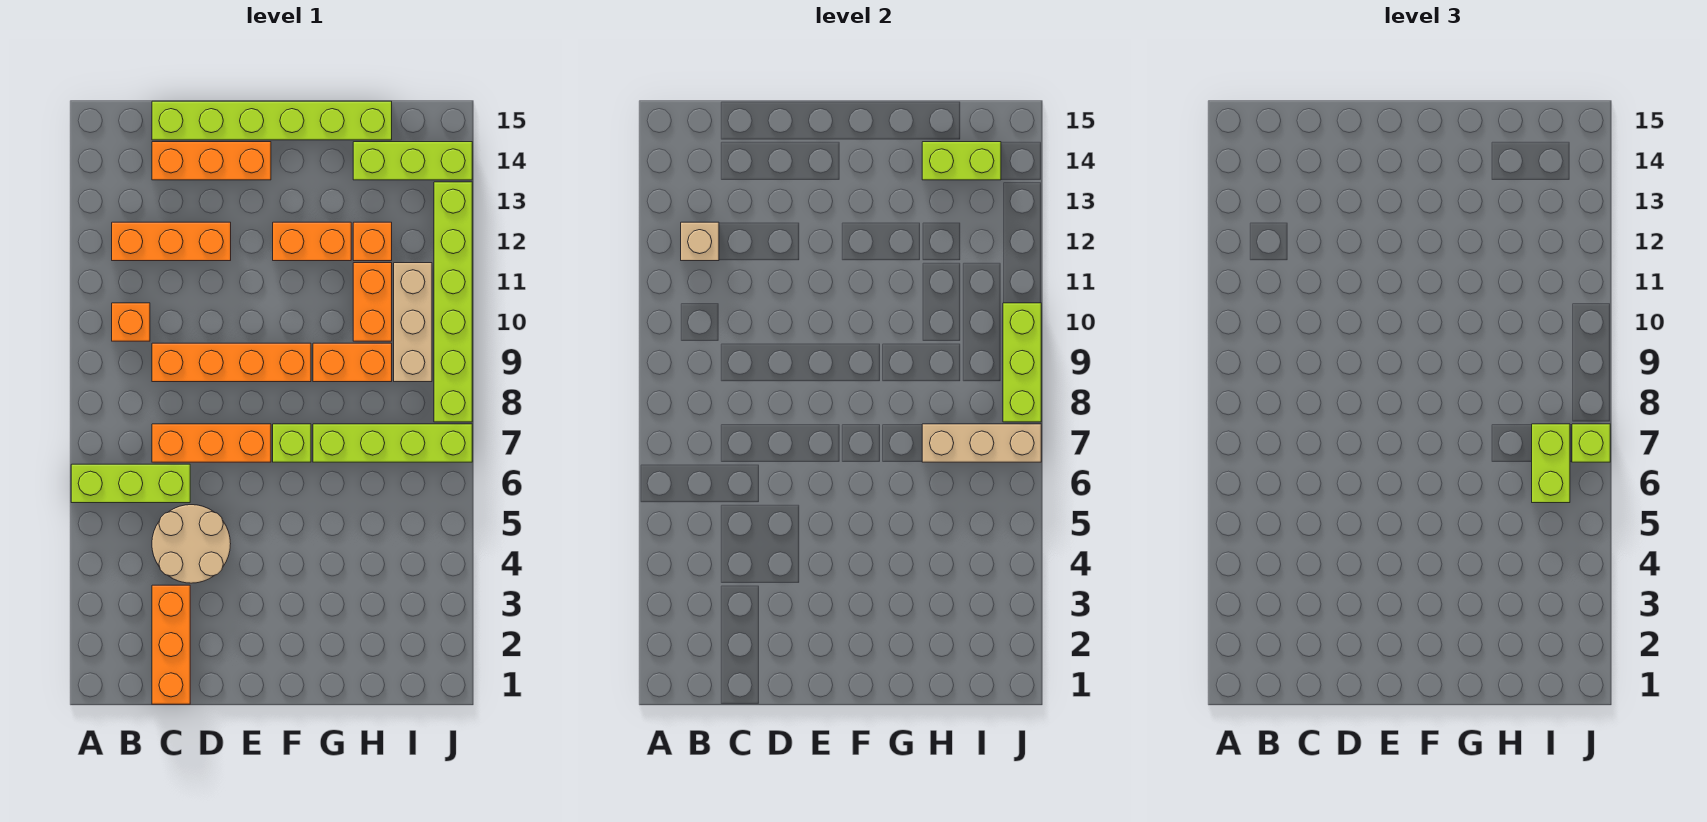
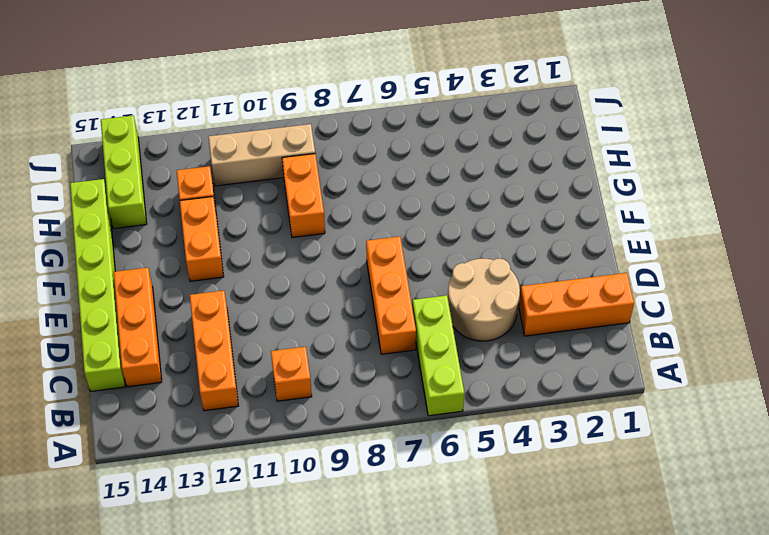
none -> orange 1x4 brick [152,343,311,382]
none -> lime 1x1 brick [273,424,311,462]
none -> lime 1x4 brick [313,424,472,462]

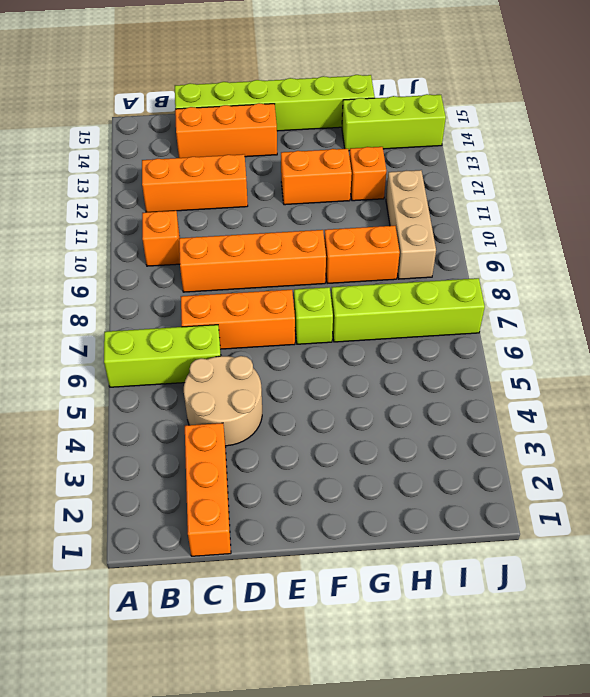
none -> orange 1x2 brick [353,263,392,341]
none -> lime 1x6 brick [434,182,472,422]
none -> tan 1x1 brick [681,222,719,261]

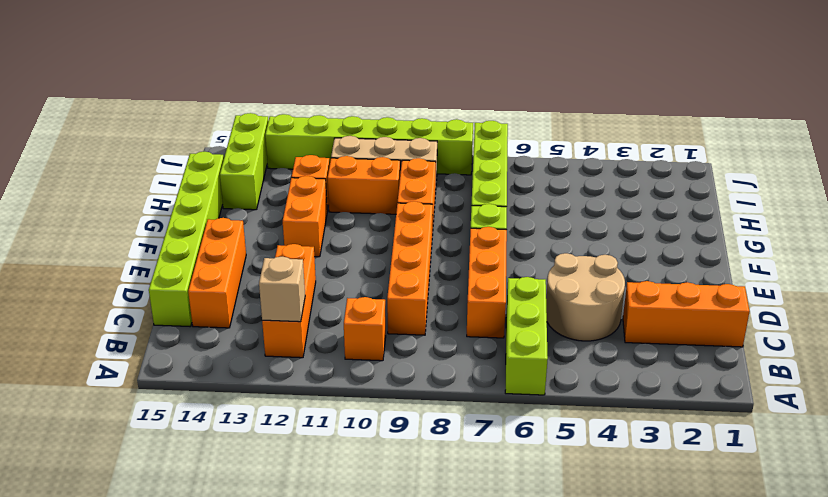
none -> tan 1x3 brick [922,424,1041,462]
none -> lime 1x2 brick [922,142,1001,180]
none -> lime 1x3 brick [1003,303,1041,422]

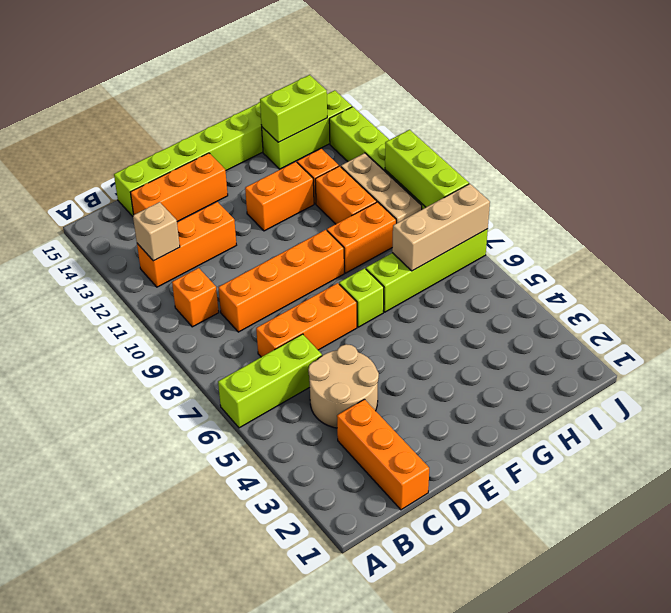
none -> lime 1x2 brick [1532,424,1570,503]
none -> lime 1x1 brick [1572,424,1610,462]

